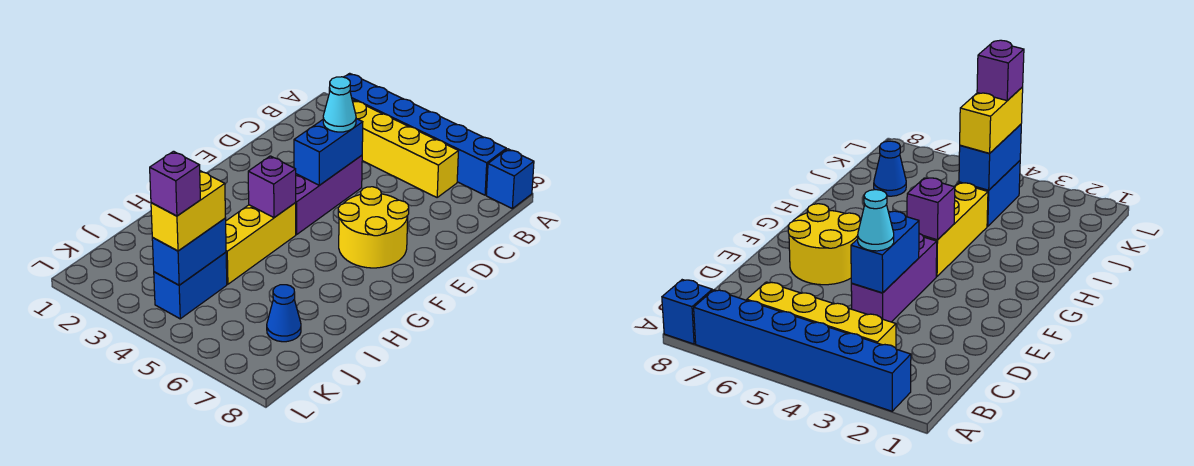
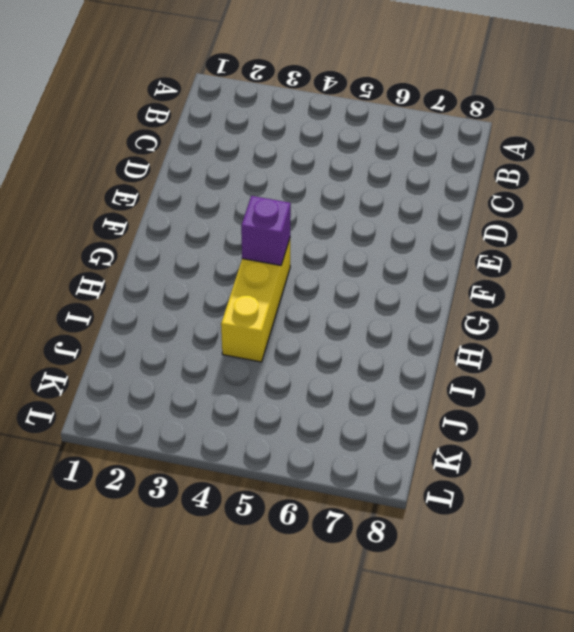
none -> blue 1x6 brick [329,73,506,195]
none -> blue 1x1 brick [486,149,534,209]
none -> yellow 1x4 brick [353,100,458,197]

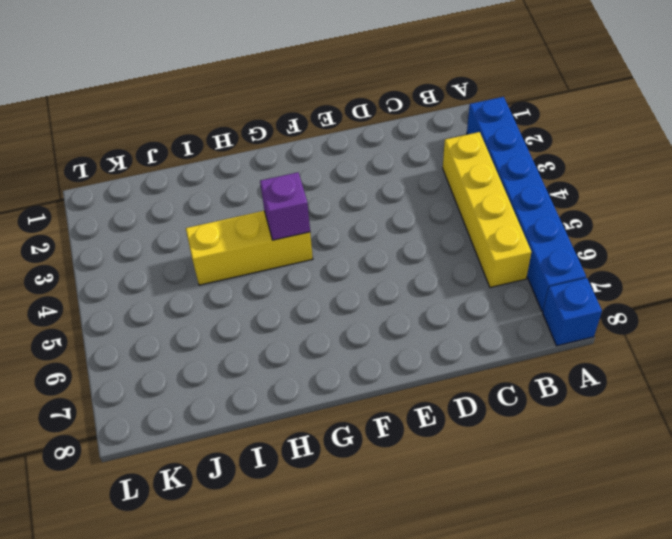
none -> purple 1x3 brick [295,155,362,234]
none -> yellow 2x2 round brick [338,187,409,268]
none -> blue 1x2 brick [154,252,227,319]

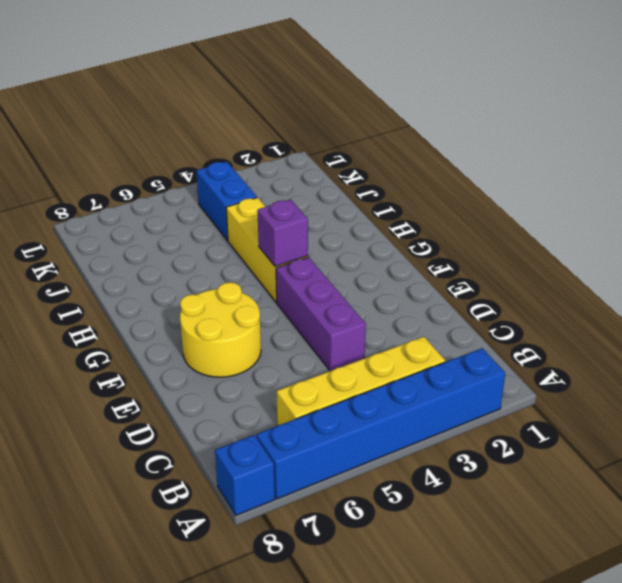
none -> blue 1x1 cone [267,285,301,342]
none -> blue 1x2 brick [294,119,363,185]
none -> blue 1x2 brick [152,218,226,285]

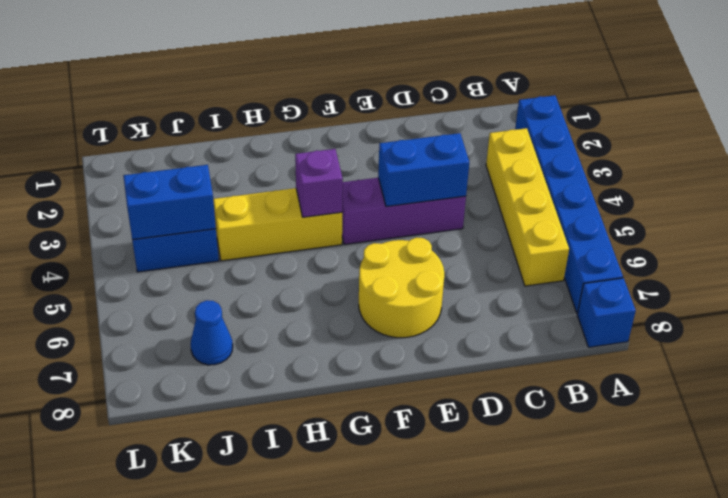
none -> cyan 1x1 cone [323,77,356,132]
none -> yellow 1x2 brick [151,171,225,251]
none -> purple 1x1 brick [150,151,200,216]

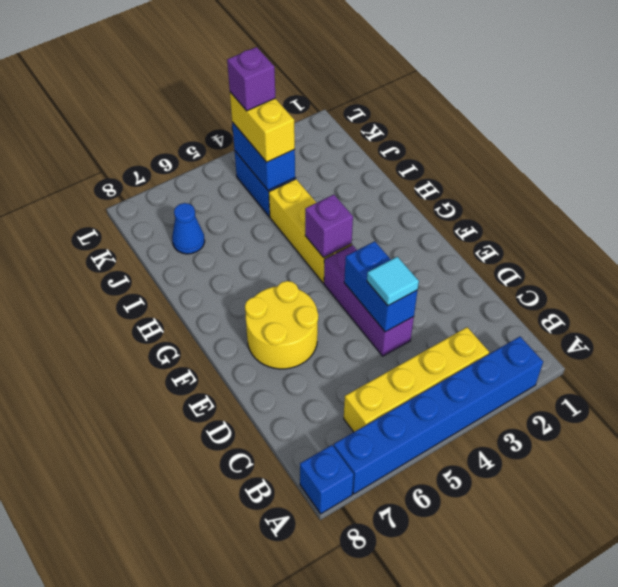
cyan 1x1 tile [367,257,419,306] -> cyan 1x1 cone [323,77,356,132]

